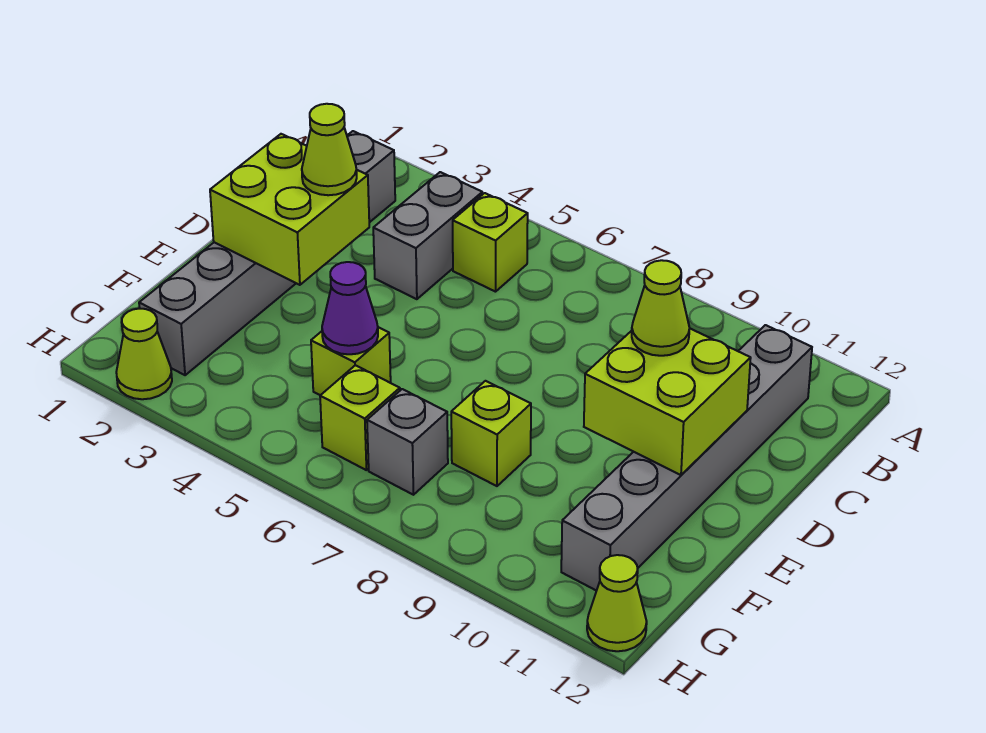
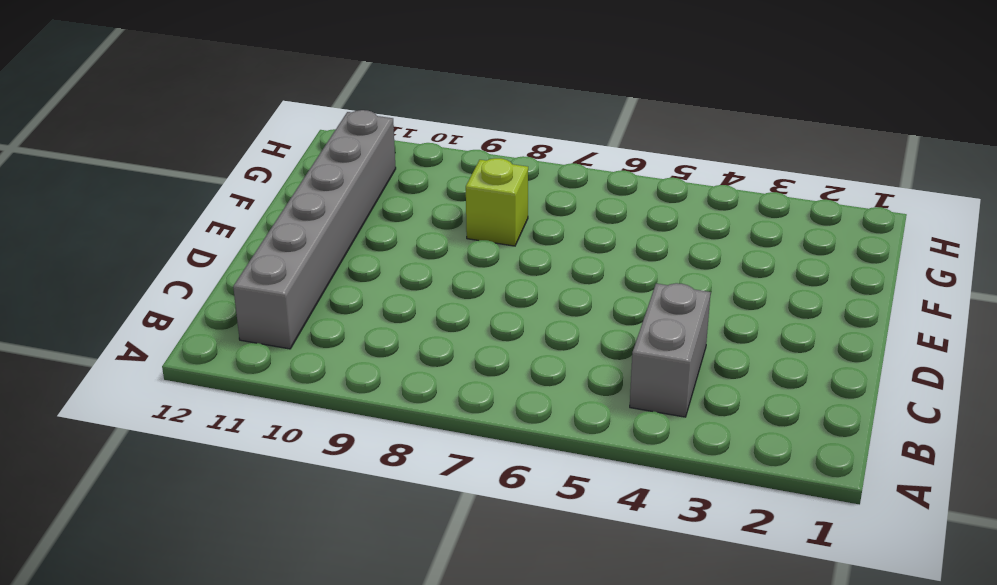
none -> grey 1x6 brick [139,131,395,375]
none -> lime 1x1 brick [453,193,528,292]
none -> lime 1x1 brick [311,327,391,395]

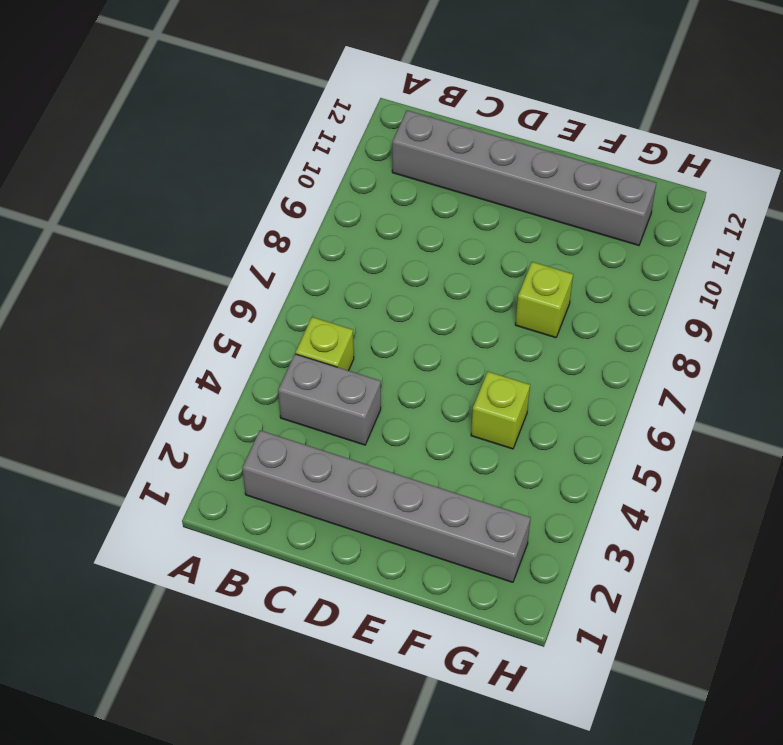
none -> lime 1x1 brick [320,365,400,470]
none -> grey 1x1 brick [367,389,448,495]
none -> lime 1x1 cone [116,308,172,399]

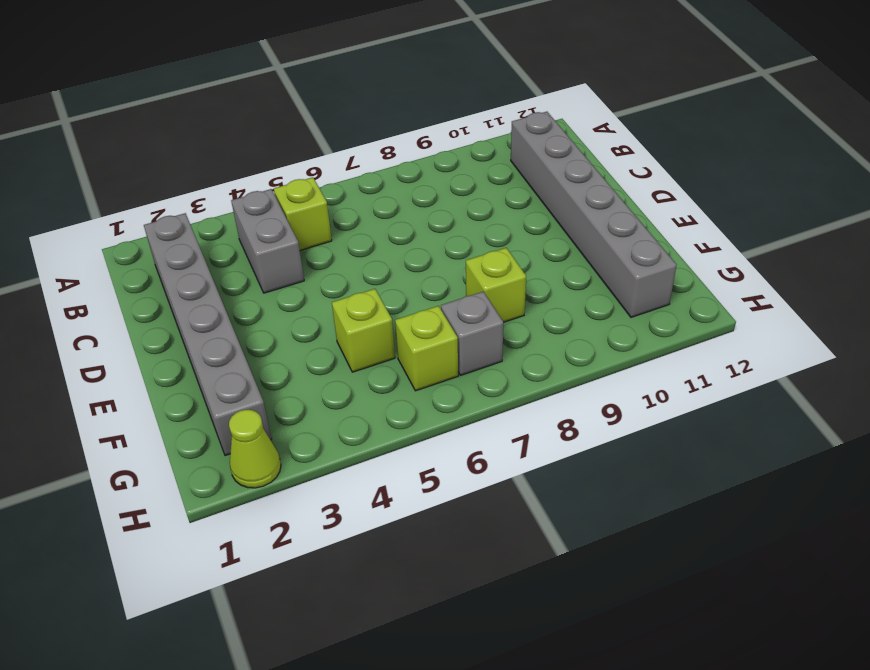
none -> lime 1x1 cone [587,555,647,651]
none -> lime 2x2 brick [210,134,369,285]
none -> lime 2x2 brick [584,328,751,475]

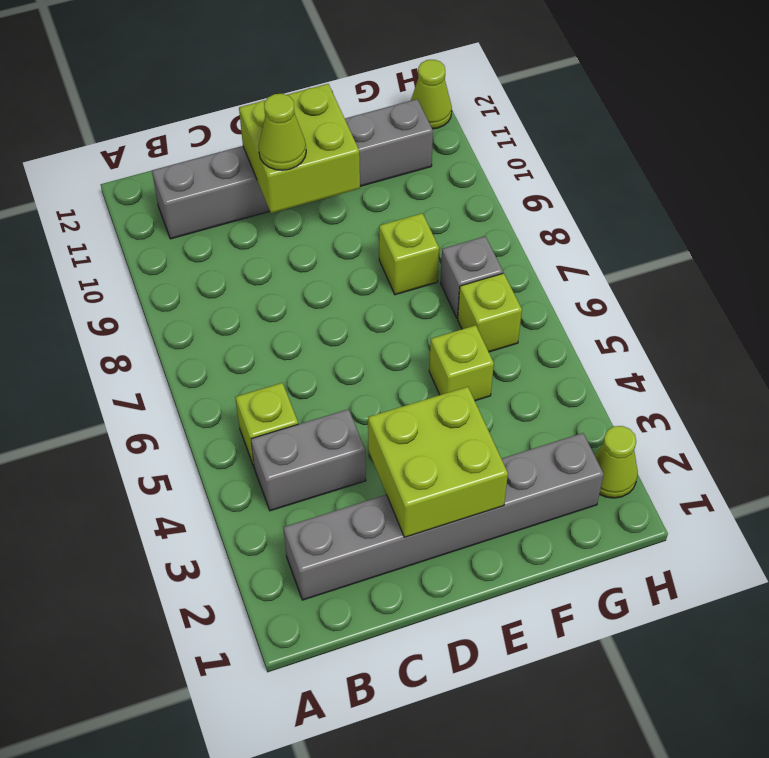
none -> purple 1x1 cone [322,262,378,354]
none -> lime 1x1 cone [302,104,357,195]

